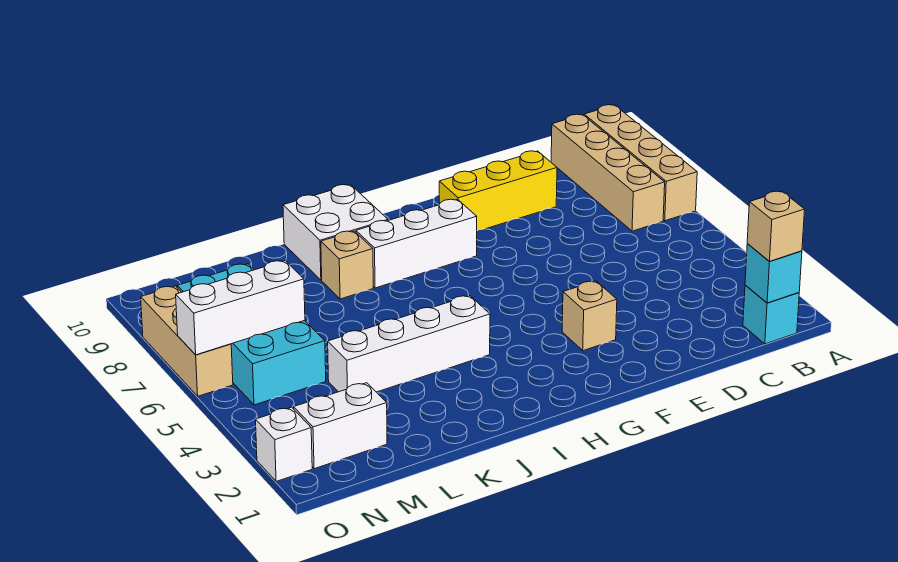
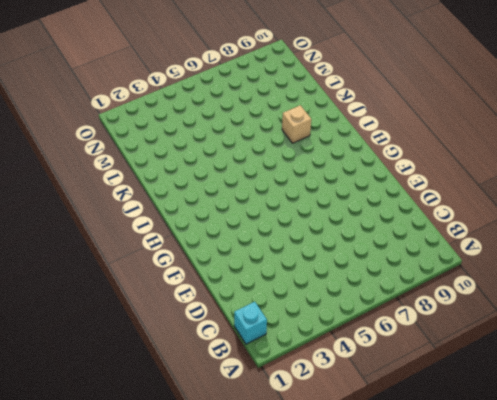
none -> tan 1x4 brick [584,105,697,221]
none -> tan 1x4 brick [551,114,665,231]
none -> yellow 1x3 brick [439,151,557,230]

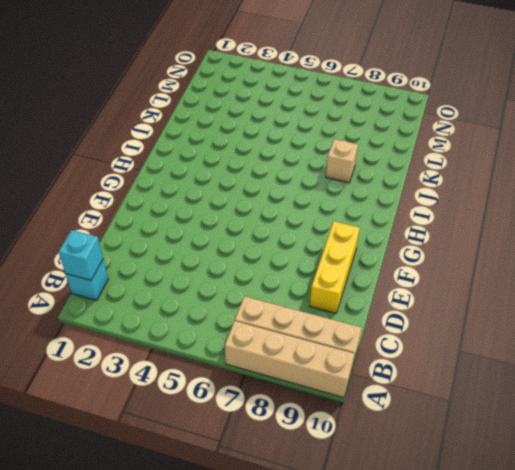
none -> tan 1x1 brick [562,281,617,351]
none -> white 1x3 brick [356,199,477,288]
none -> white 1x4 brick [328,296,490,392]

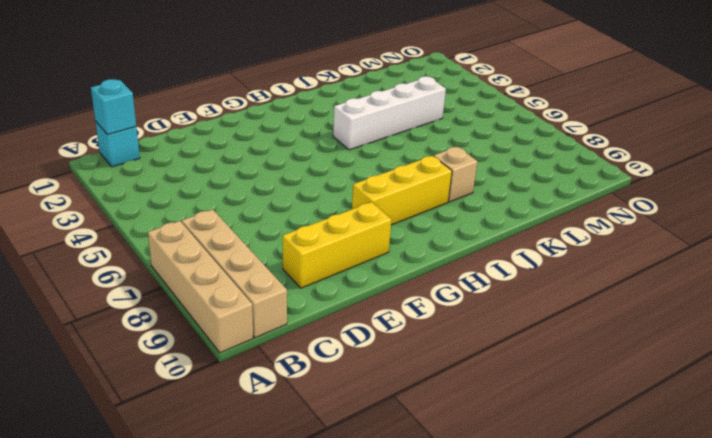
yellow 1x3 brick [352,156,452,225] -> white 1x3 brick [356,199,477,288]
none -> tan 1x1 brick [562,281,617,351]
none -> white 2x2 brick [283,185,388,280]
none -> white 1x2 brick [294,383,387,469]

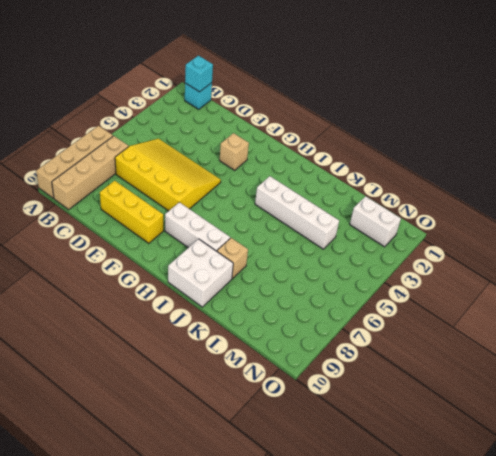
yellow 3x4 slope [115,139,221,211] -> none
none -> cyan 2x4 brick [177,264,326,405]
none -> white 1x1 brick [256,407,312,481]
none -> tan 1x3 brick [141,286,233,396]

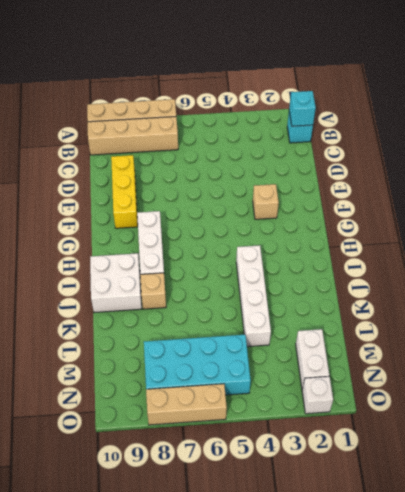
none -> white 1x3 brick [176,261,305,355]
none -> tan 1x1 brick [747,191,805,261]

